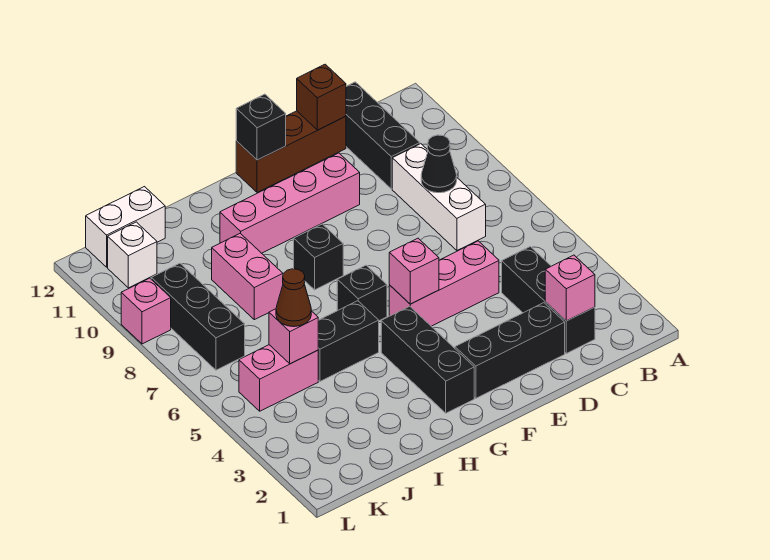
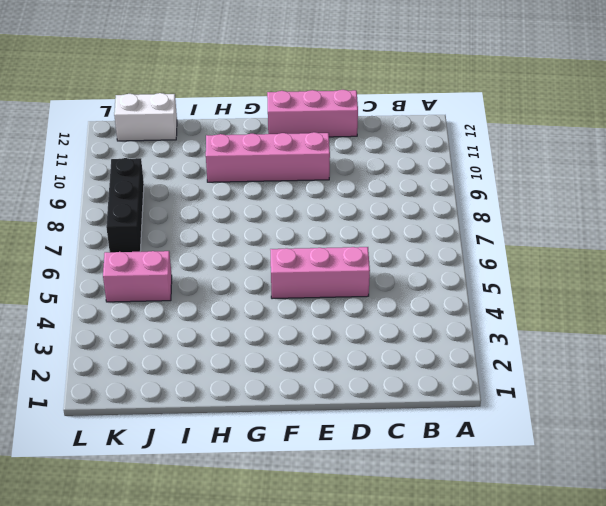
pink 1x3 brick [267,90,358,137] -> brown 1x3 brick [236,111,346,193]
none -> black 1x3 brick [502,247,595,353]
none -> white 1x3 brick [392,144,486,250]
none -> black 1x3 brick [346,82,420,189]

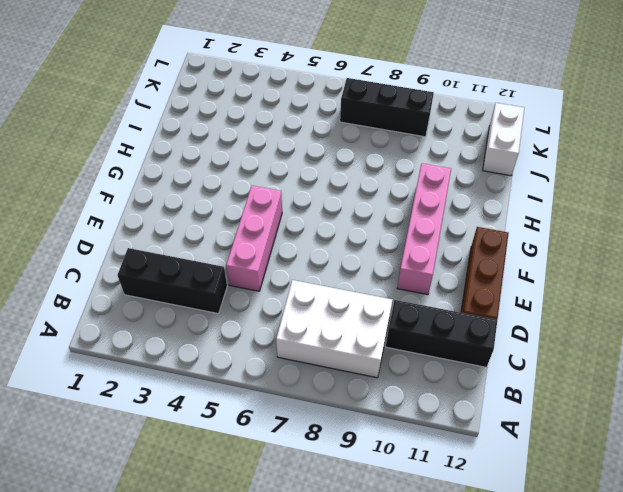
white 2x3 brick [276,280,392,378] -> white 1x3 brick [392,144,486,250]
none -> black 1x3 brick [455,303,565,398]
none -> black 1x3 brick [381,306,474,413]
none -> black 1x1 brick [337,265,387,321]

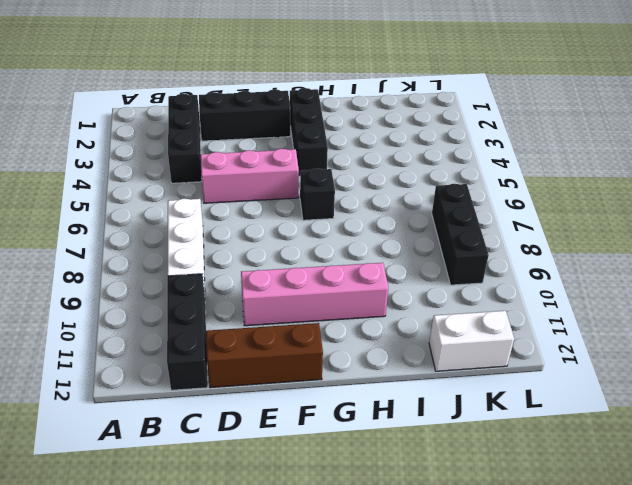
none -> black 1x1 brick [294,224,343,290]
none -> black 1x2 brick [318,301,379,381]
none -> pink 1x2 brick [212,233,283,320]

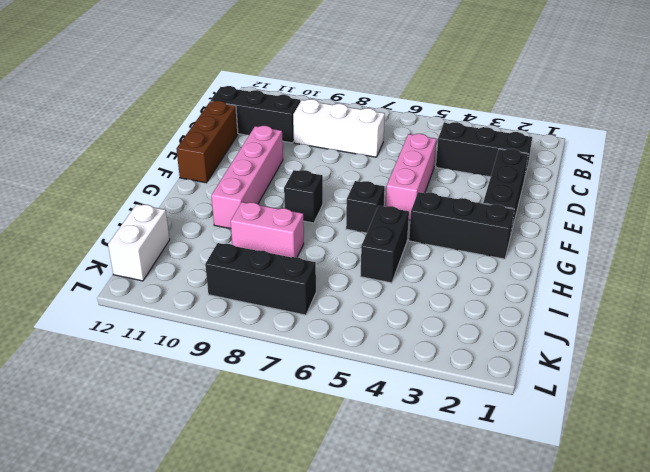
none -> pink 1x2 brick [239,345,318,411]
none -> white 1x1 brick [108,222,157,288]
none -> pink 1x1 brick [121,278,171,344]

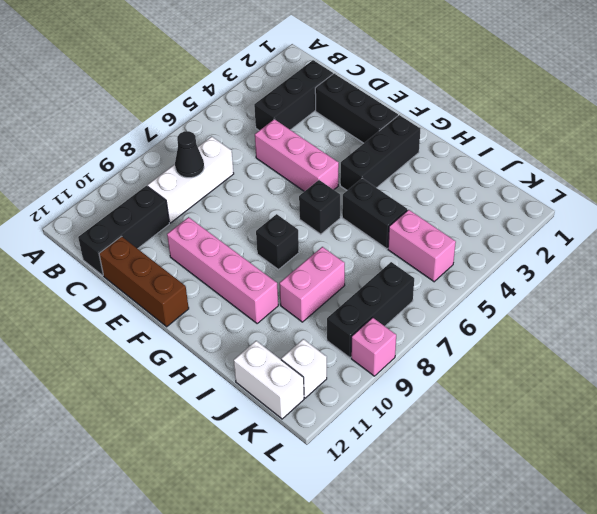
none -> pink 1x1 brick [545,255,595,321]
none -> brown 1x1 brick [297,64,346,130]
none -> pink 1x1 brick [389,238,439,304]

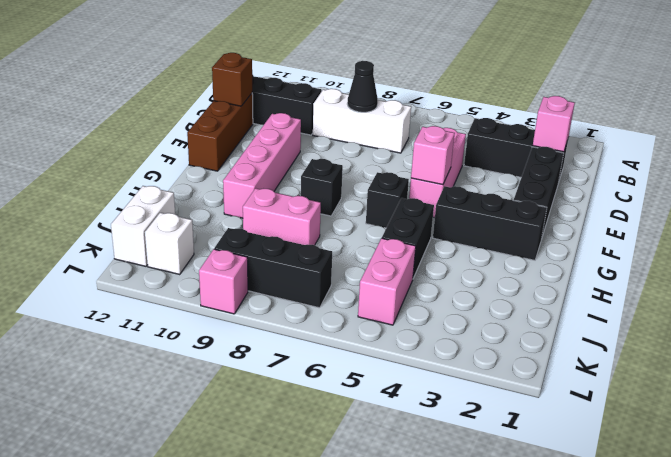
none -> black 1x1 brick [236,94,286,160]
none -> pink 1x1 brick [269,309,318,364]
none -> brown 1x1 cone [276,269,311,327]

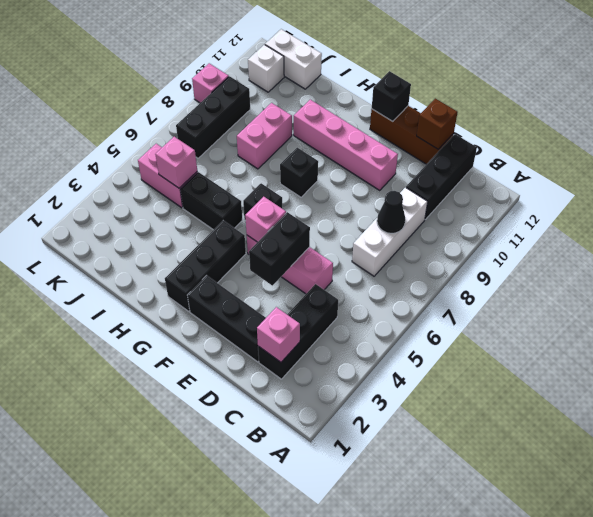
black 1x2 brick [249,212,310,285] -> none
none -> brown 1x1 cone [276,269,311,327]

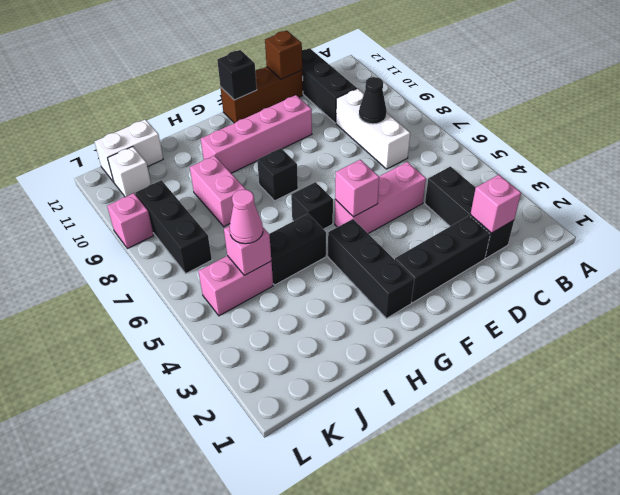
pink 1x1 cone [229,189,263,244] -> brown 1x1 cone [276,269,311,327]

